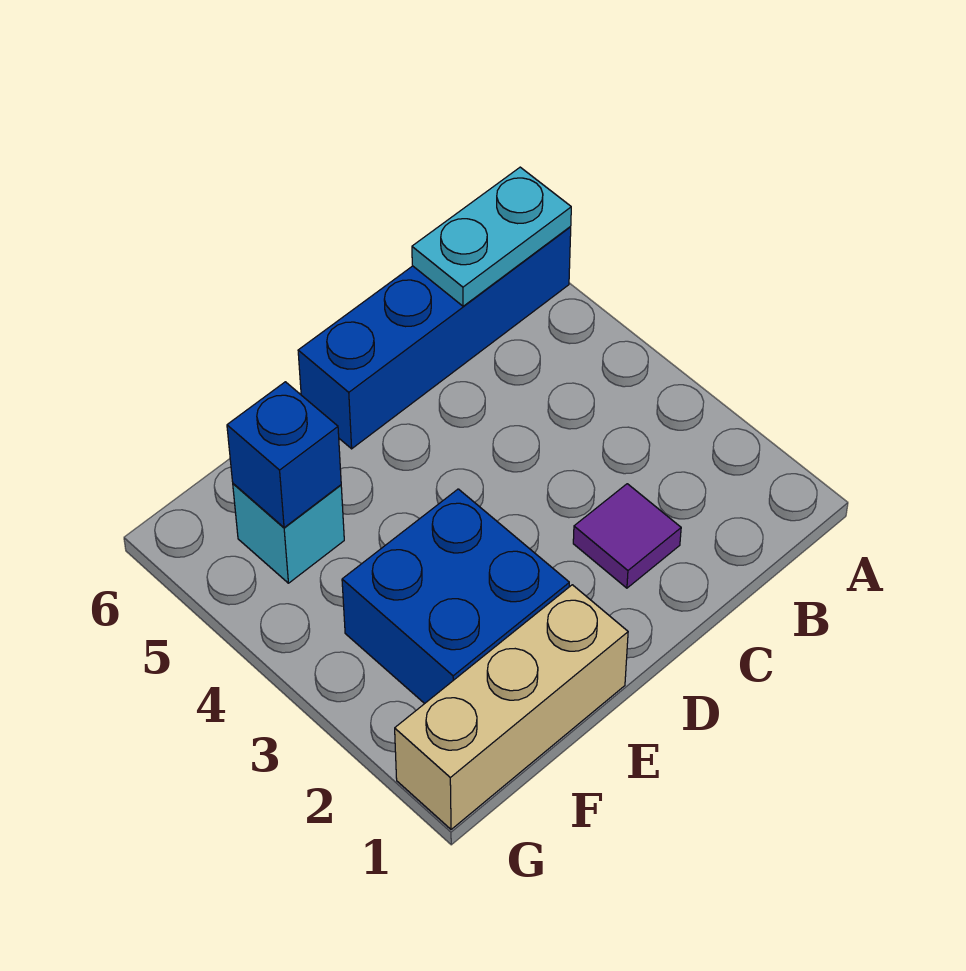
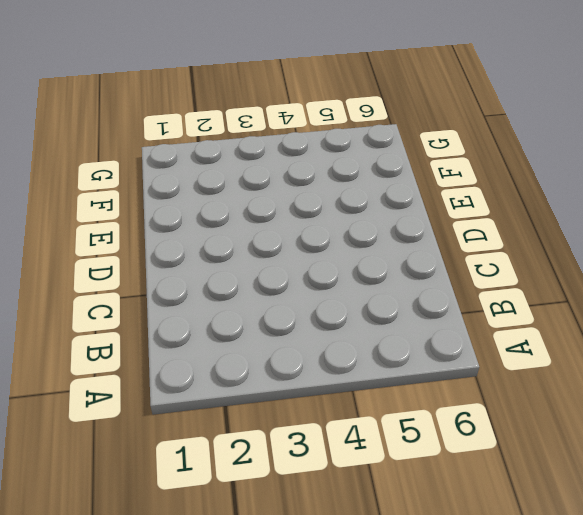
none -> blue 1x4 brick [298,227,571,449]
none -> purple 1x1 tile [573,484,681,588]

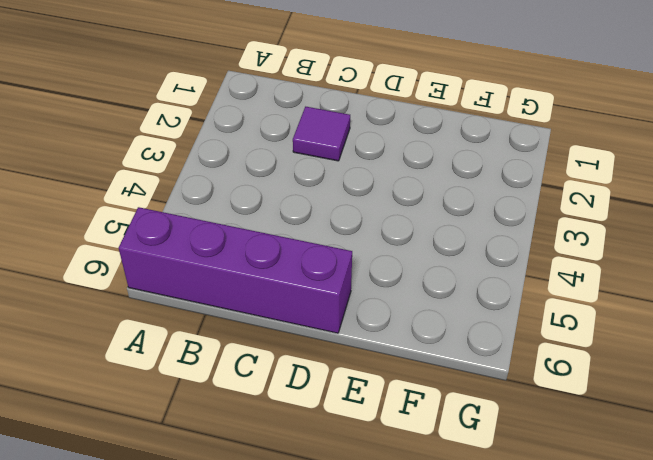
purple 1x4 brick [119,207,352,333] -> blue 1x4 brick [298,227,571,449]
none -> tan 1x3 brick [395,585,628,830]
none -> blue 2x2 brick [342,489,569,704]

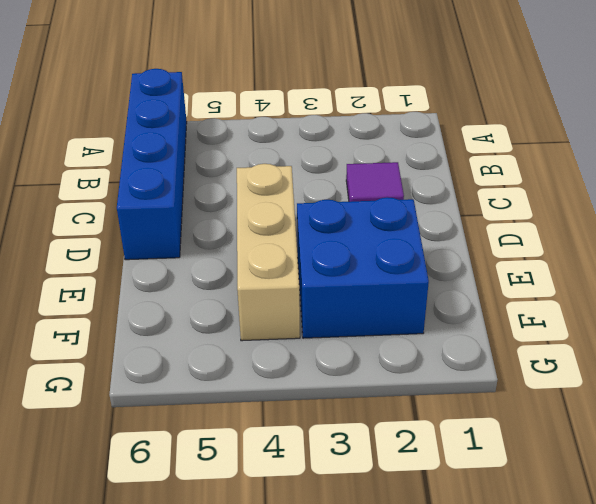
tan 1x3 brick [237,164,300,341] -> tan 1x3 brick moved to [395,585,628,830]
none -> cyan 1x1 brick [233,484,344,583]
none -> cyan 1x2 plate [412,167,571,306]

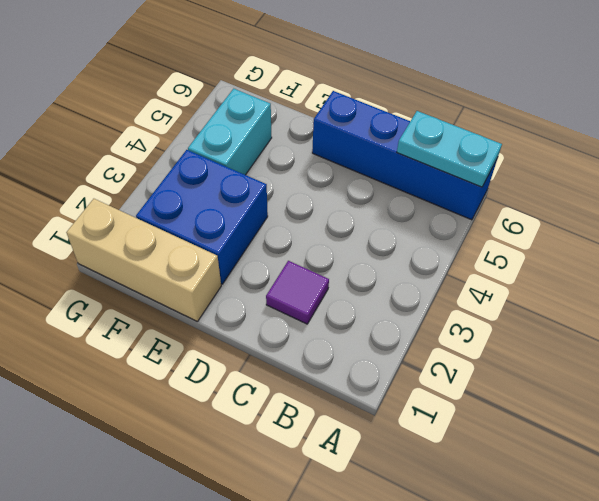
cyan 1x2 brick [188,89,272,175] -> cyan 1x1 brick [233,484,344,583]
none -> blue 1x1 brick [227,382,341,528]

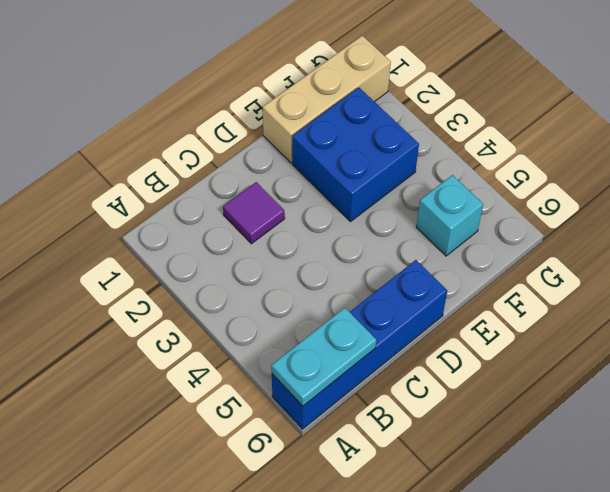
none -> blue 1x1 brick [227,382,341,528]

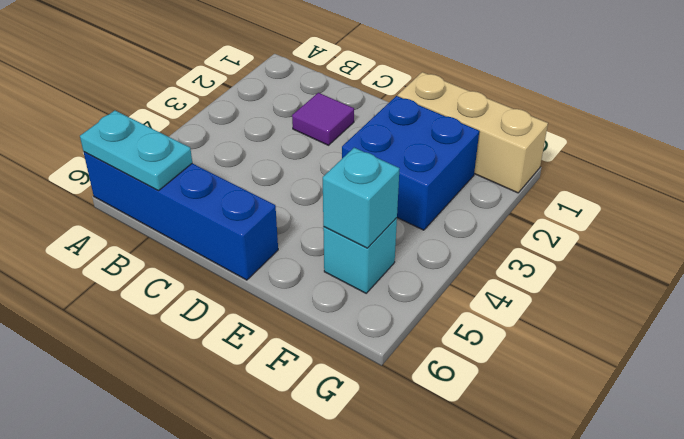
cyan 1x1 brick [323,148,400,248] -> blue 1x1 brick [227,382,341,528]

